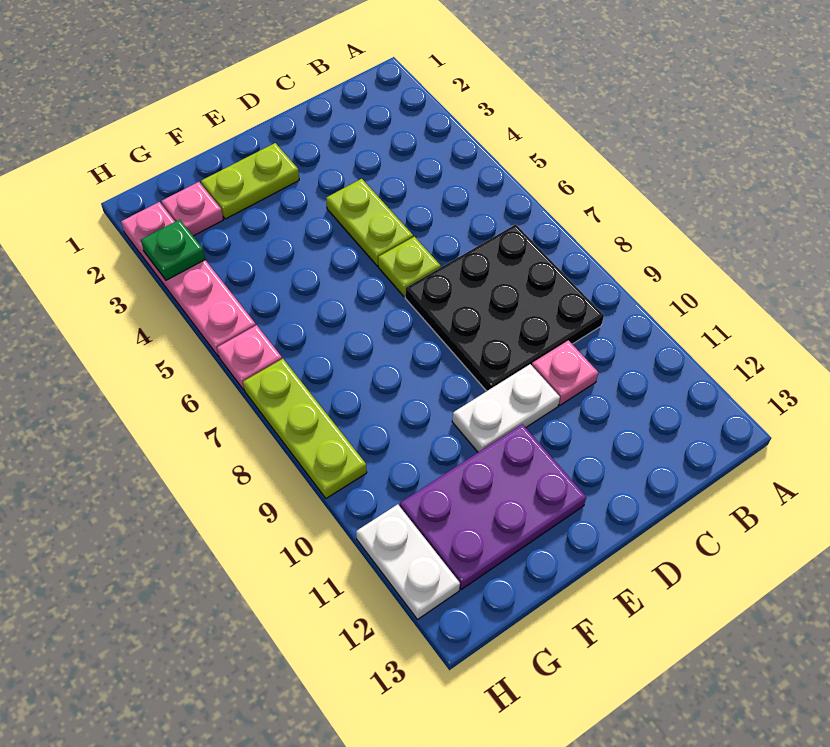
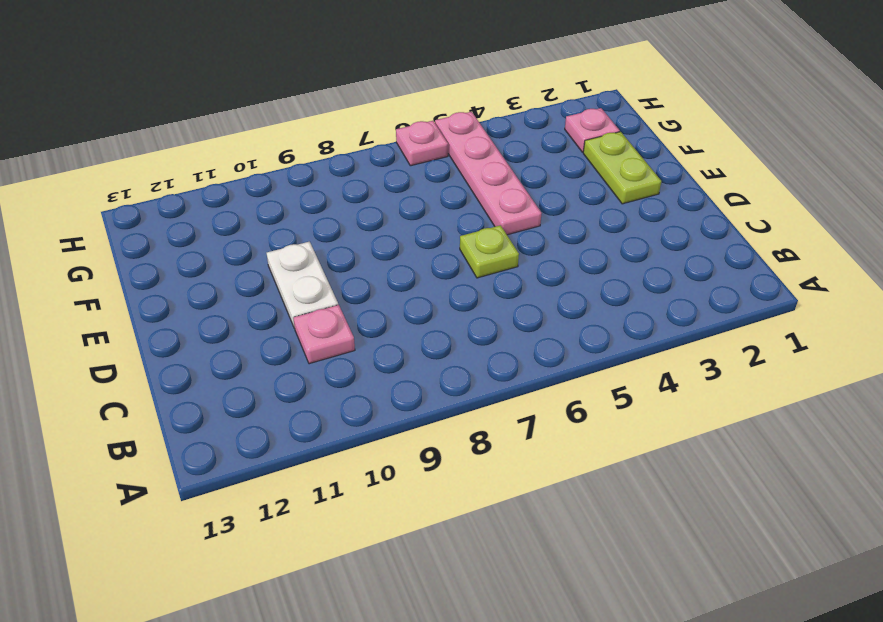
pink 1x4 plate [435,112,542,235] -> pink 1x4 plate turned to [121,202,256,356]
none -> black 3x3 plate [405,224,604,391]
none -> lime 1x2 plate [326,179,413,266]
none -> purple 2x3 plate [400,424,586,589]

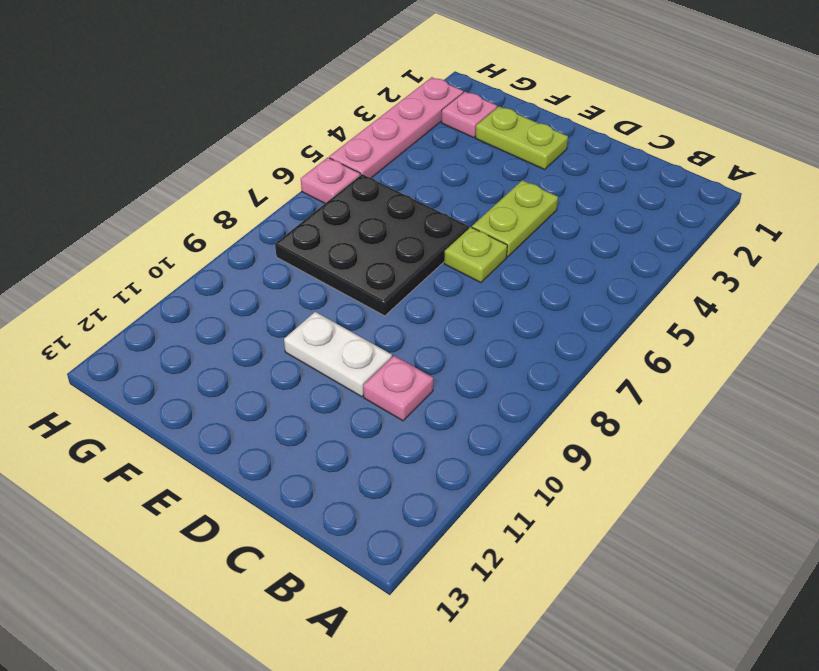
black 3x3 plate [275,174,469,316] -> black 3x3 plate moved to [405,224,604,391]
none -> purple 2x3 plate [400,424,586,589]
none -> lime 1x3 plate [243,359,367,498]
none -> white 1x2 plate [356,504,460,620]

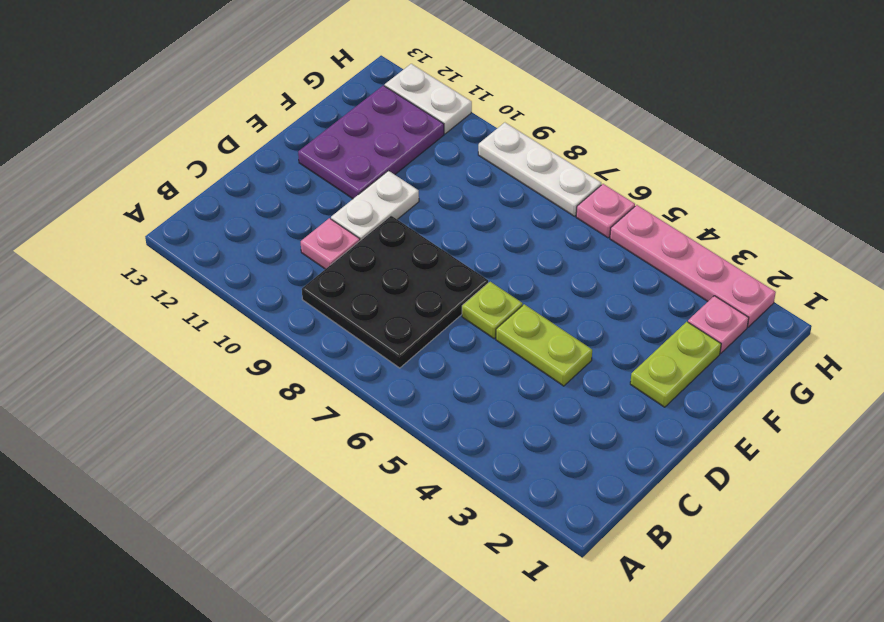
white 1x3 plate [478,123,601,216] -> lime 1x3 plate [243,359,367,498]
none -> green 1x1 plate [141,220,205,280]

